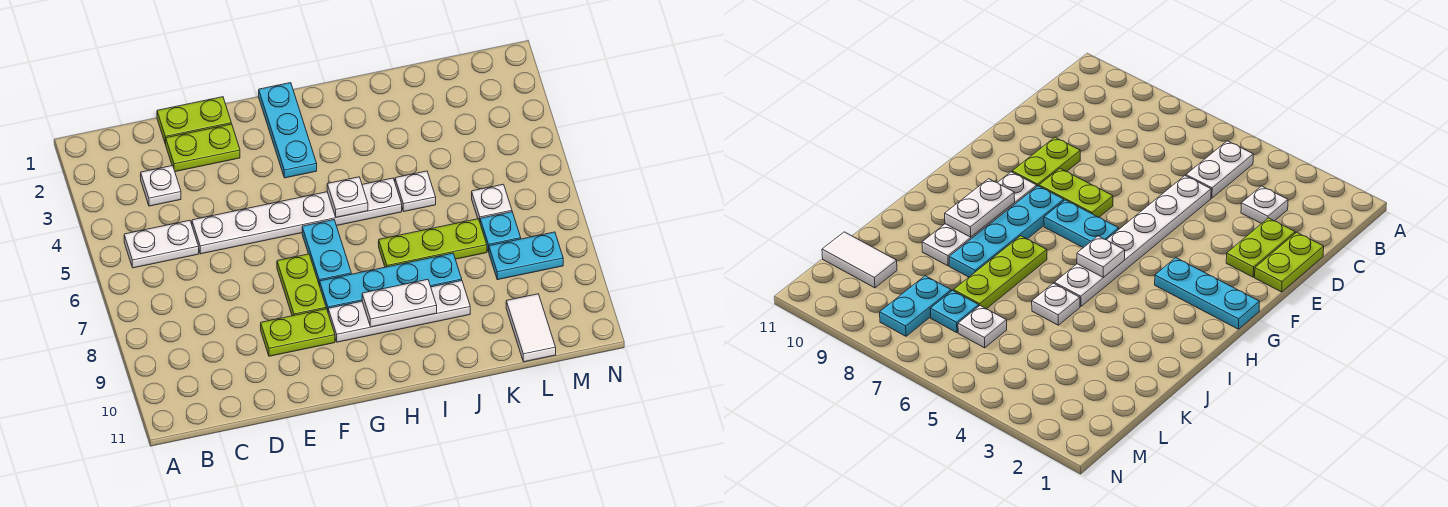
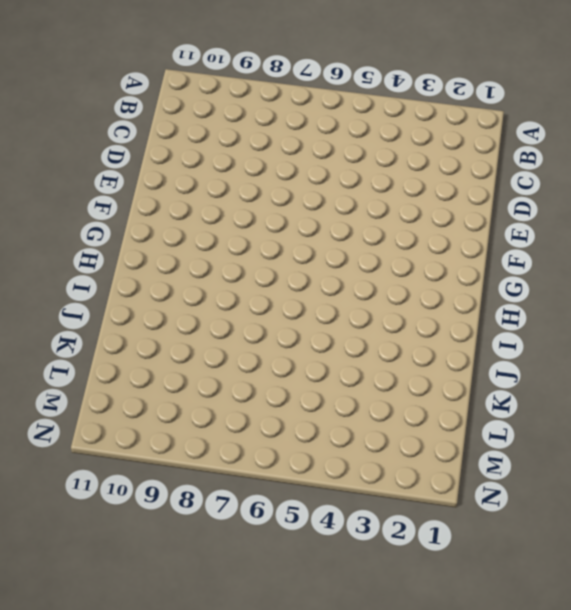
none -> white 1x2 plate [124,220,199,268]
none -> white 1x1 plate [141,166,181,206]
none -> lime 1x2 plate [157,97,231,144]

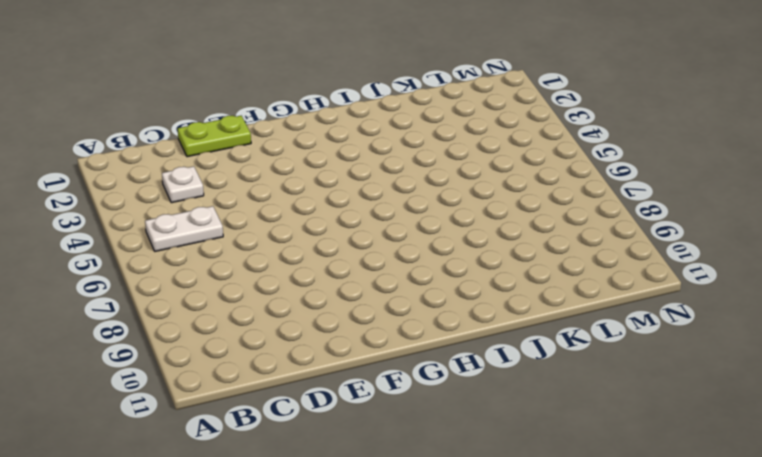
none -> lime 1x2 plate [166,124,240,172]
none -> white 1x6 plate [192,178,402,254]
none -> lime 1x2 plate [261,309,335,356]

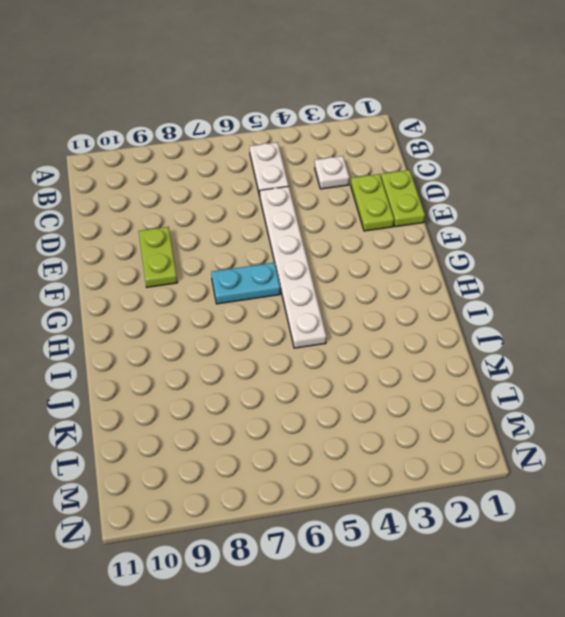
none -> lime 1x2 plate [277,254,326,316]
none -> cyan 1x3 plate [259,83,317,178]
none -> cyan 1x4 plate [320,253,462,311]

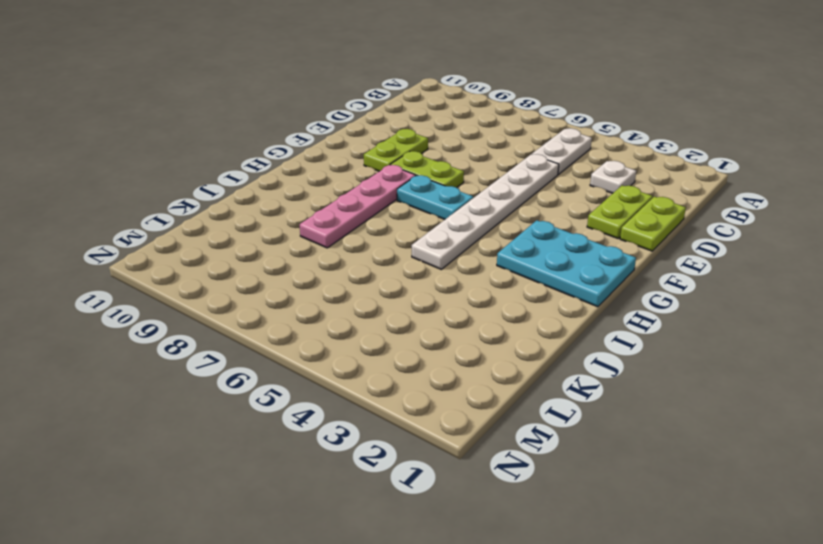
cyan 2x3 plate [497,220,636,307] -> cyan 1x3 plate [259,83,317,178]
pink 1x4 plate [300,165,416,248] -> cyan 1x4 plate [320,253,462,311]
none -> white 1x4 plate [328,281,470,342]
none -> lime 1x3 plate [379,219,487,267]
none -> white 1x1 plate [395,171,436,211]

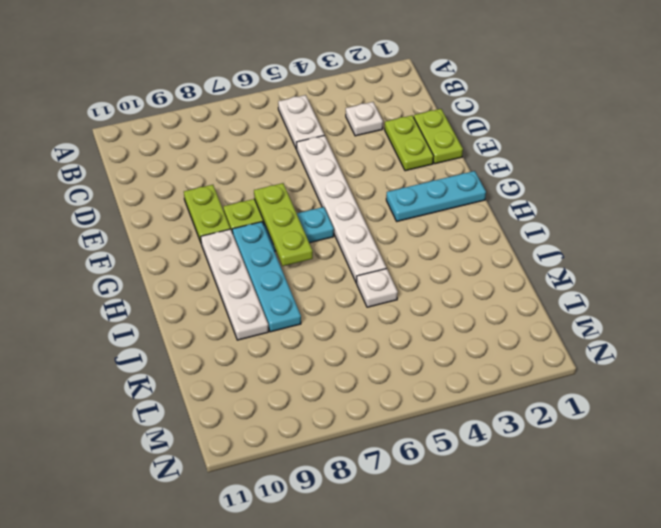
lime 1x3 plate [254,183,313,266] -> lime 1x3 plate moved to [379,219,487,267]
none -> white 1x1 plate [472,184,512,221]
none -> cyan 1x1 plate [480,212,521,252]
none -> cyan 1x2 plate [489,232,563,280]

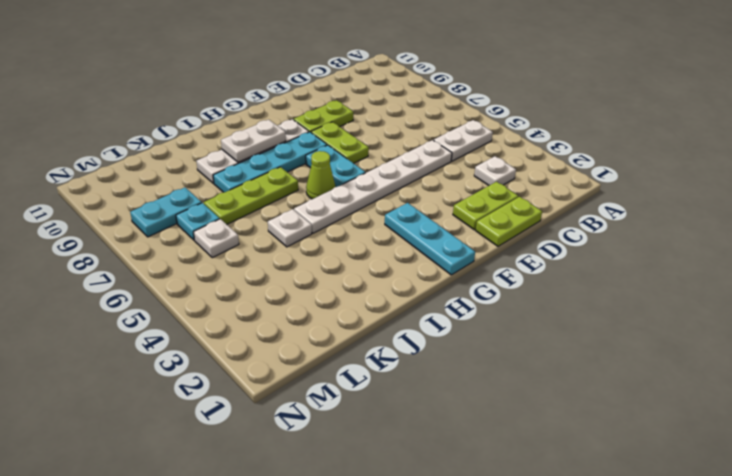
lime 1x1 cone [306,151,336,199] -> none
none -> white 1x2 tile [506,294,556,362]
none -> white 1x1 plate [327,177,368,217]

